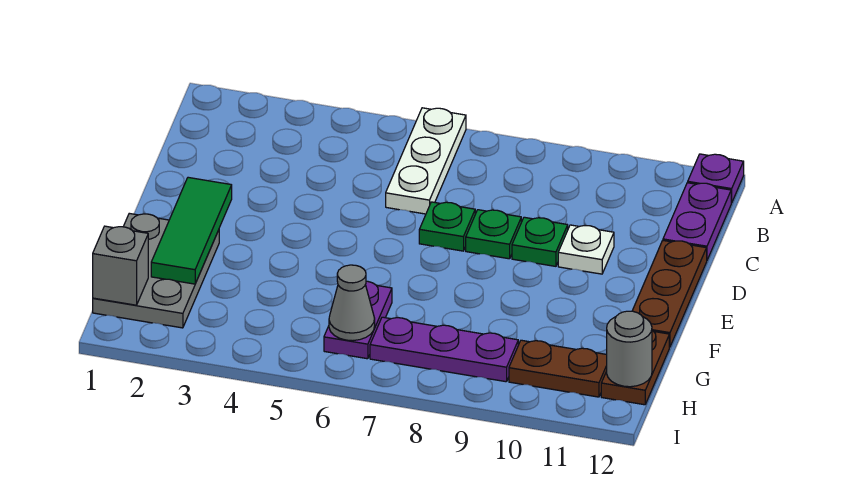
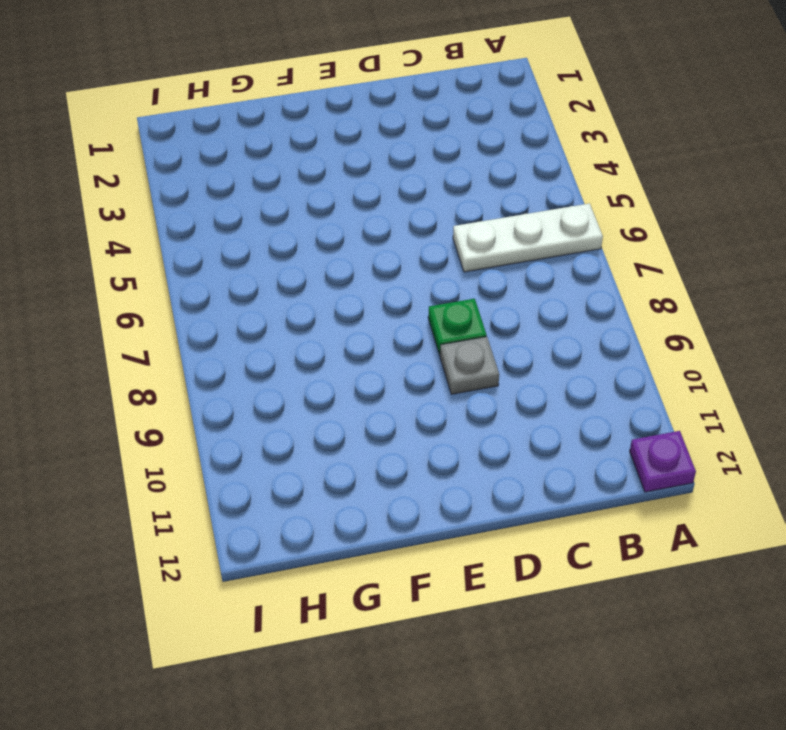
grey 1x1 plate [440,337,499,394] -> green 1x1 plate [512,217,568,266]
none -> purple 1x2 plate [663,183,731,260]
none -> green 1x1 plate [419,202,475,251]
none -> white 1x1 plate [558,225,614,274]

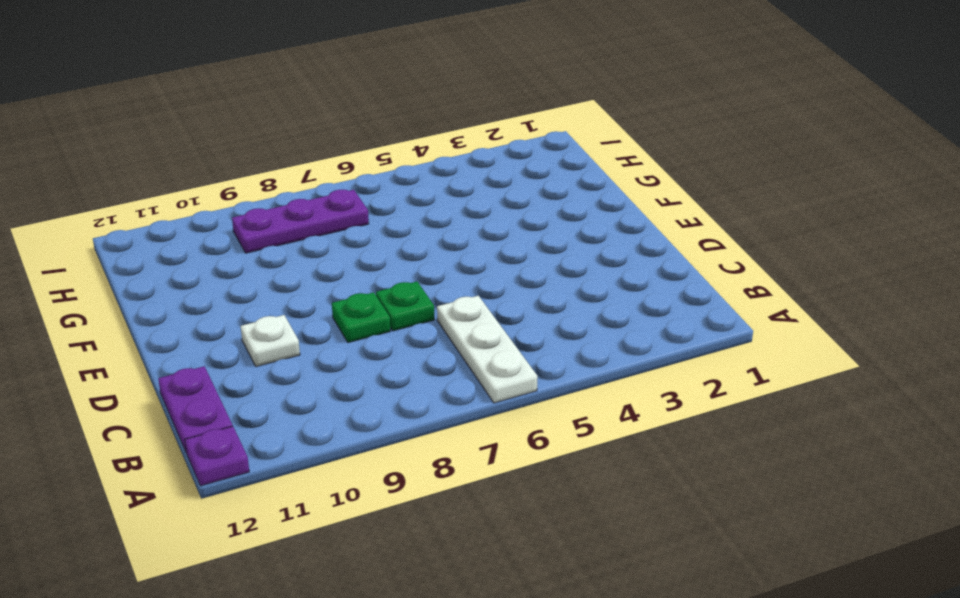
none -> green 1x1 plate [512,217,568,266]
none -> brown 1x3 plate [632,241,707,347]
none -> grey 2x3 plate [93,213,219,328]

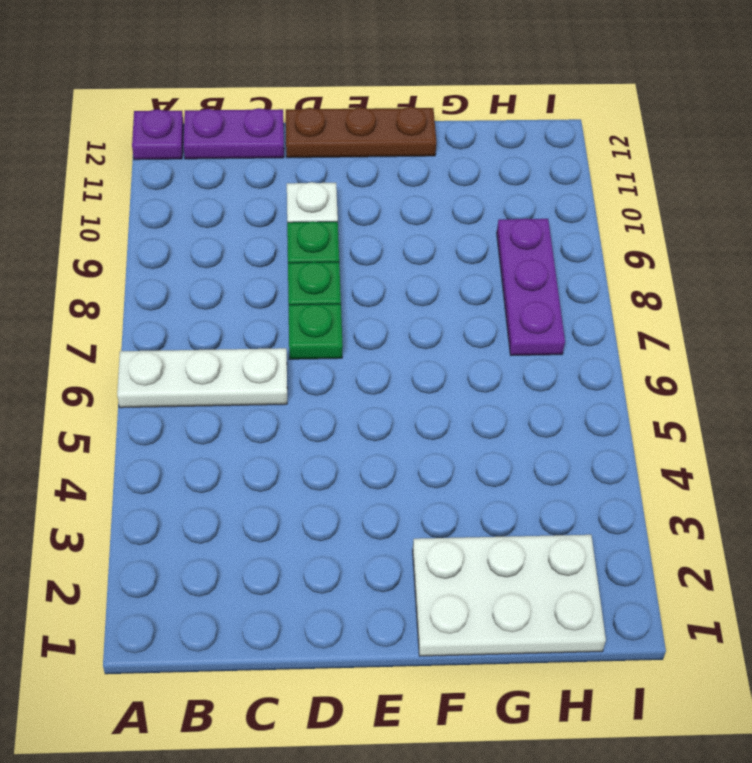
white 2x3 plate [413,535,606,656] -> grey 2x3 plate [93,213,219,328]
none -> purple 1x2 plate [324,281,392,359]
none -> brown 1x2 plate [601,331,669,405]
none -> brown 1x2 plate [509,340,607,397]

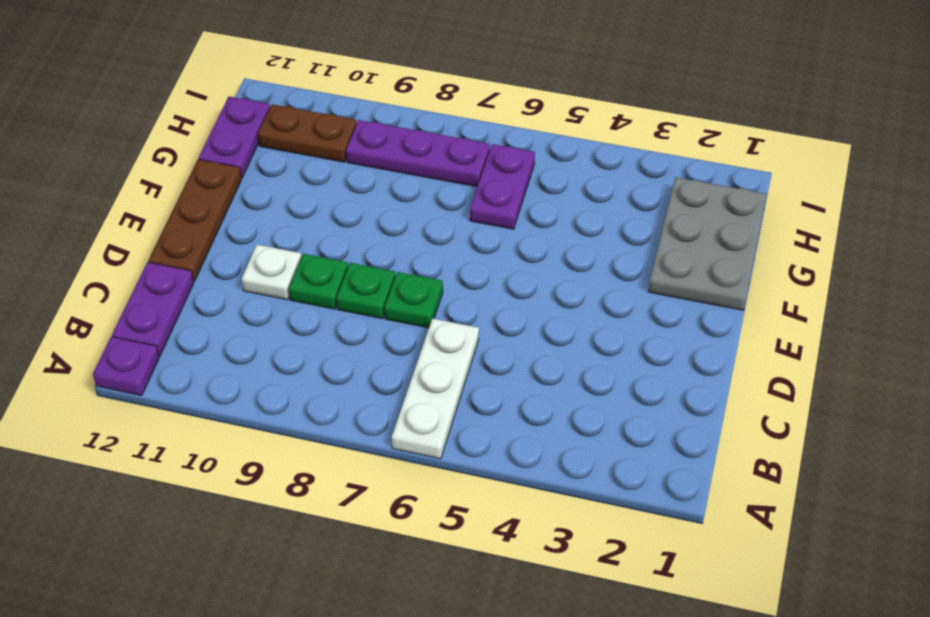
purple 1x2 plate [199,97,270,178] -> brown 1x2 plate [601,331,669,405]
none -> green 1x3 tile [151,177,232,284]
none -> grey 1x1 brick [93,226,148,305]
none -> grey 1x1 cone [329,265,375,341]

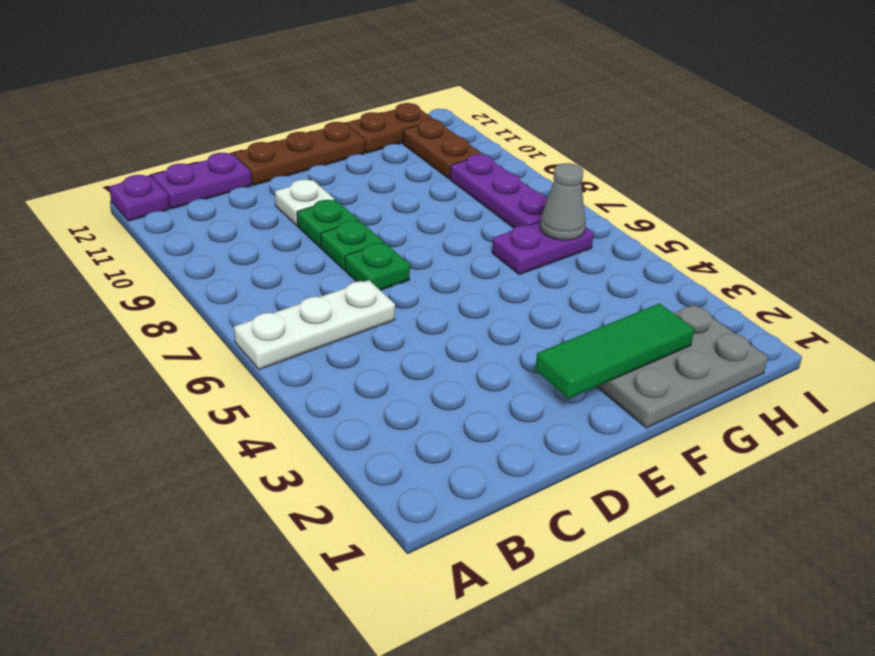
none -> grey 1x1 brick [93,226,148,305]
none -> grey 1x1 round brick [607,311,652,387]

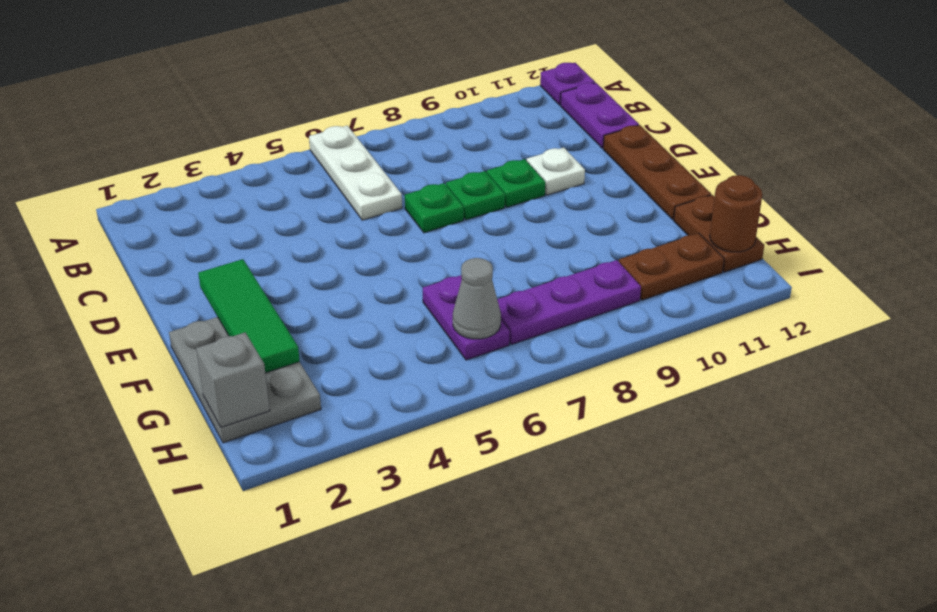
brown 1x1 round brick [710,175,762,252] -> grey 1x1 round brick [607,311,652,387]

